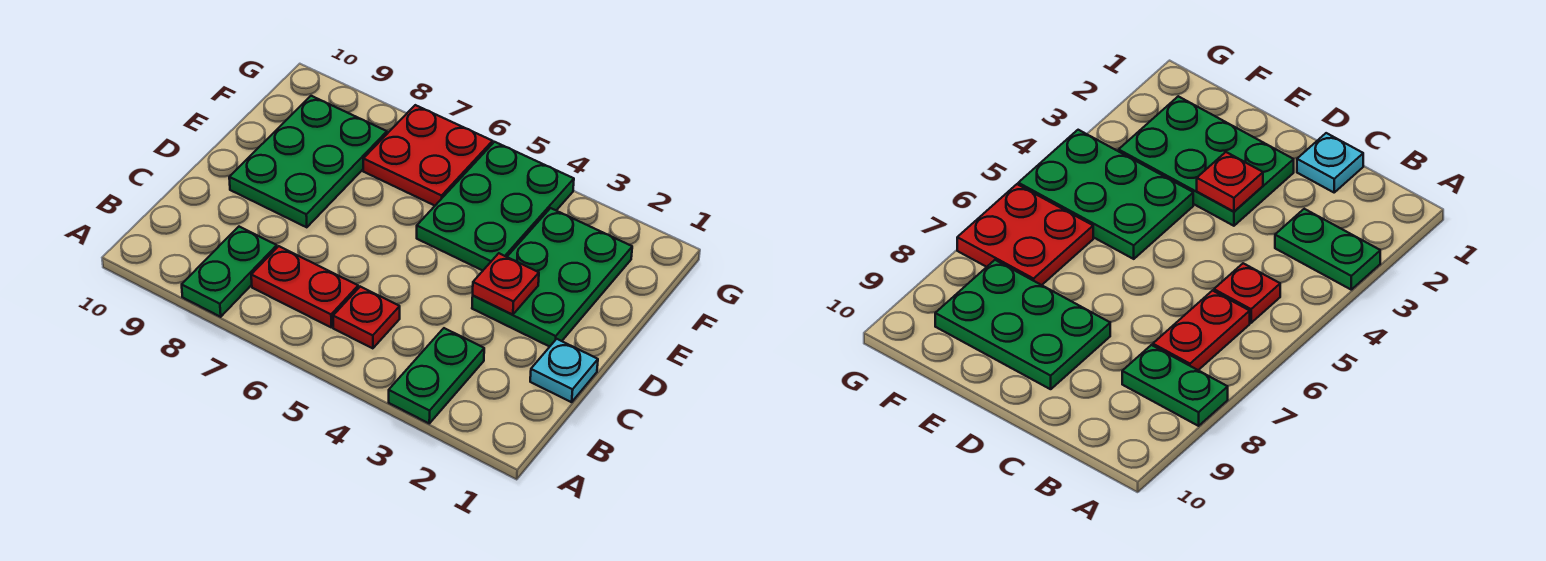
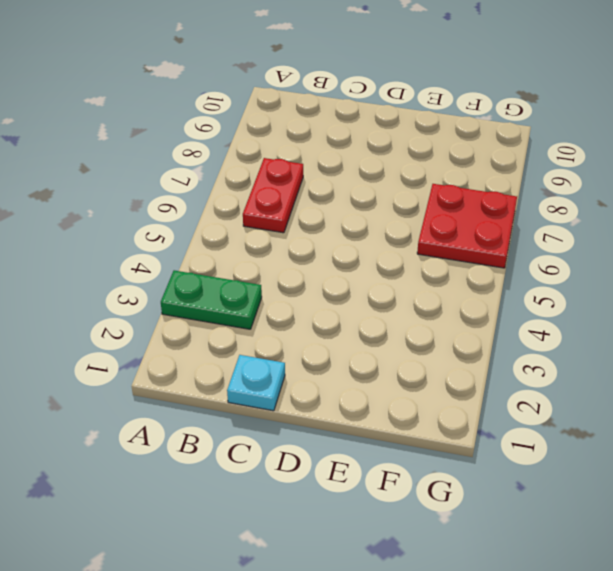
none -> green 1x2 plate [182,227,277,317]
none -> red 1x1 plate [333,287,400,348]

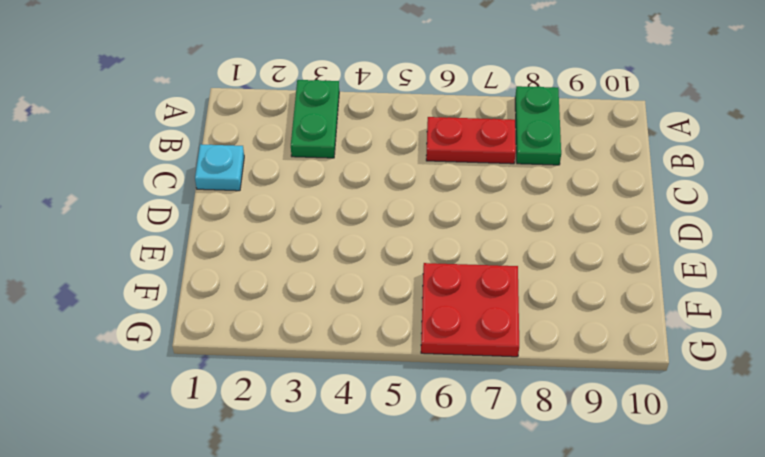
none -> red 1x1 plate [333,287,400,348]
none -> green 2x3 plate [472,208,632,347]

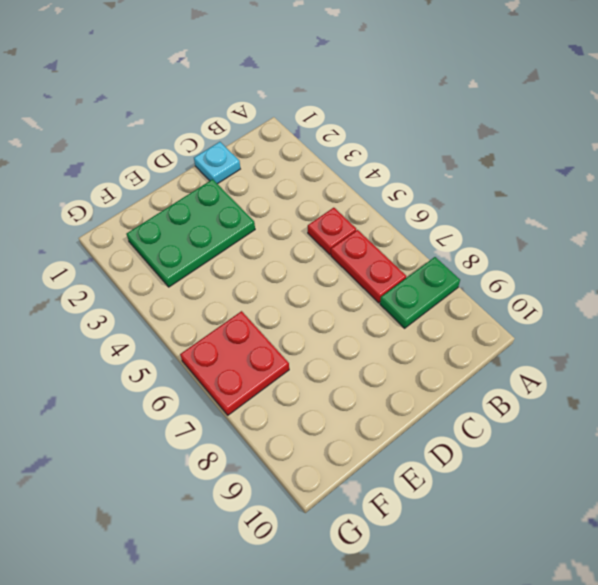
none -> green 1x2 plate [389,328,484,423]
none -> green 2x3 plate [229,96,387,227]

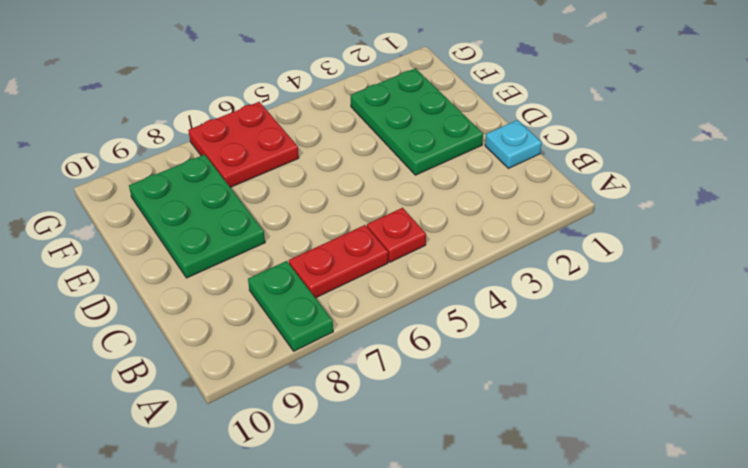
none -> green 1x2 plate [389,328,484,423]
none -> green 2x3 plate [417,142,574,271]

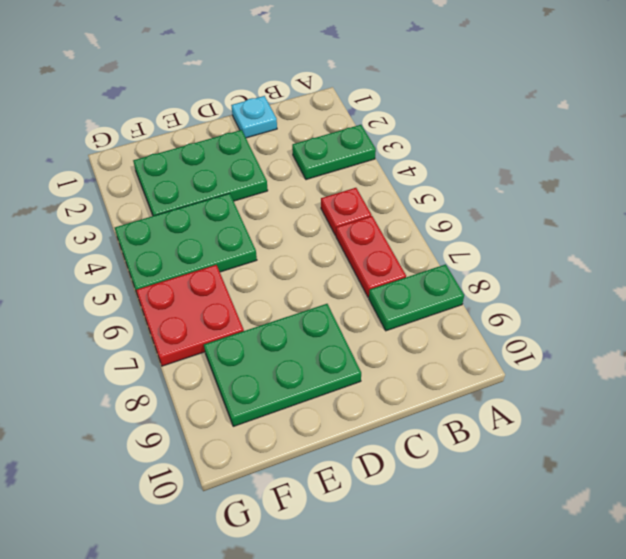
none -> red 1x1 plate [473,253,539,315]

